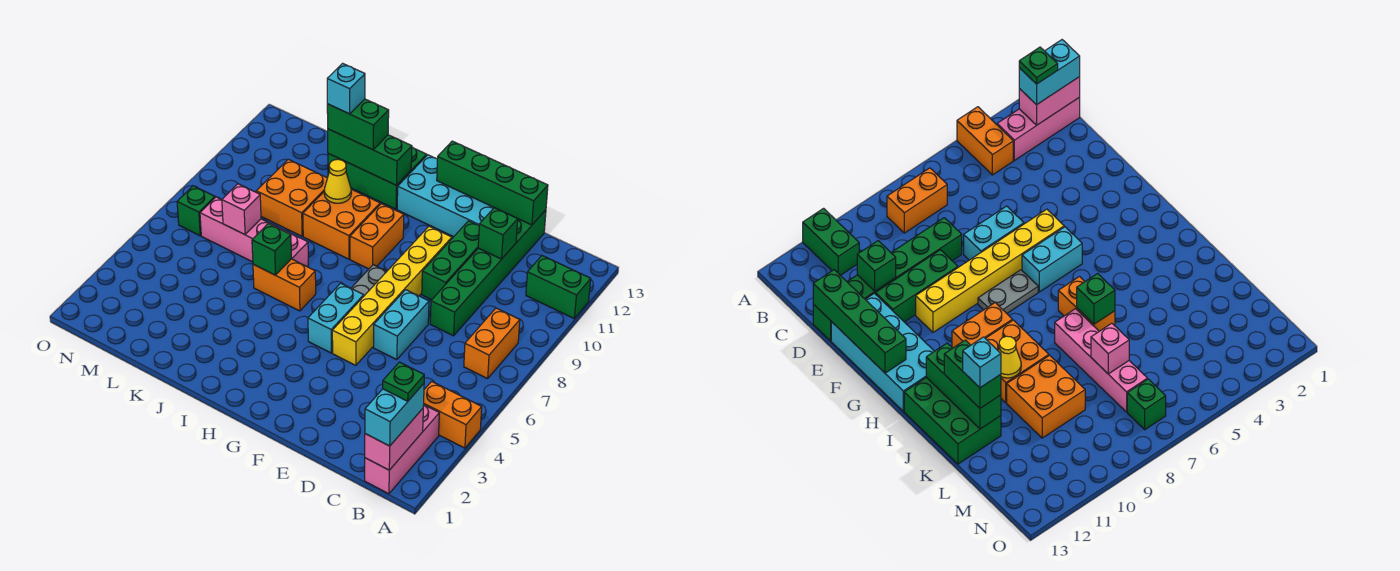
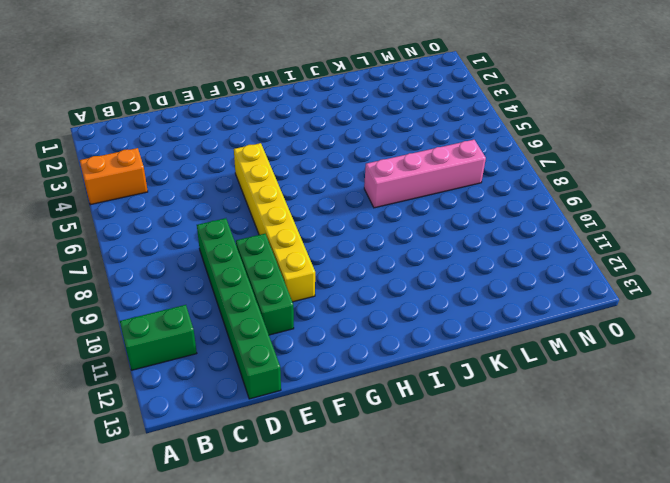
none -> pink 1x3 brick [365,405,439,494]
none -> orange 1x2 brick [464,308,520,379]
none -> cyan 1x2 brick [374,290,429,360]

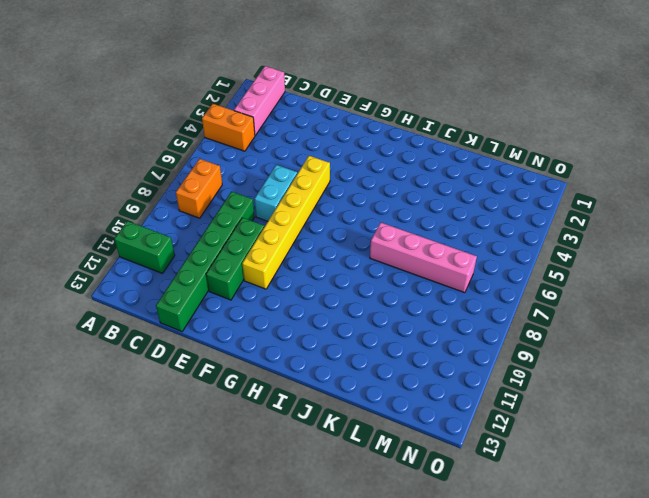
none -> cyan 2x4 brick [397,155,494,237]
none -> cyan 1x2 brick [308,283,364,353]
none -> grey 1x2 plate [351,265,387,296]

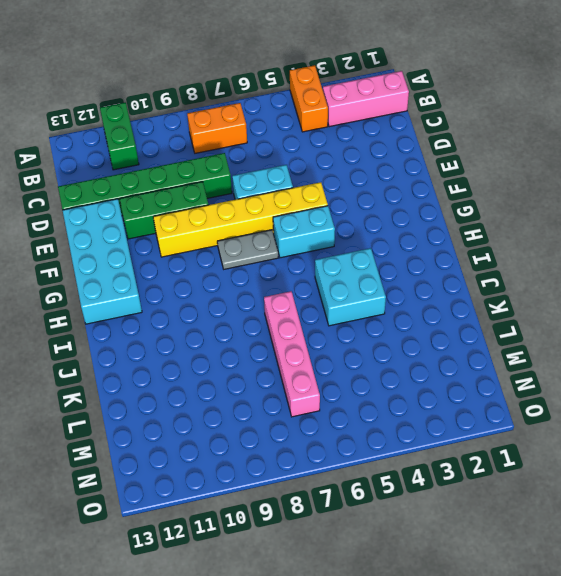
cyan 2x2 brick [315,248,386,326] -> none
none -> orange 1x2 brick [350,204,404,269]
none -> orange 1x2 brick [253,259,316,311]
none -> orange 2x2 brick [303,189,380,259]

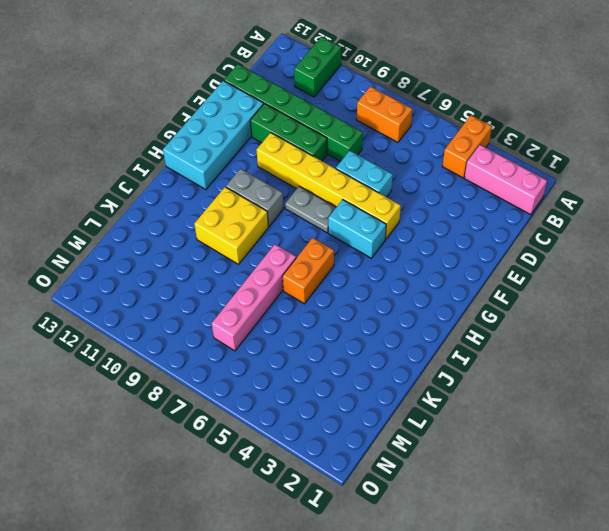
grey 1x2 brick [226,169,283,226] -> orange 1x2 brick [350,204,404,269]
yellow 2x2 brick [194,187,268,264] -> orange 2x2 brick [303,189,380,259]
none -> green 2x3 brick [328,147,427,209]
none -> orange 2x2 brick [256,159,327,236]
none -> green 1x1 brick [177,186,215,236]

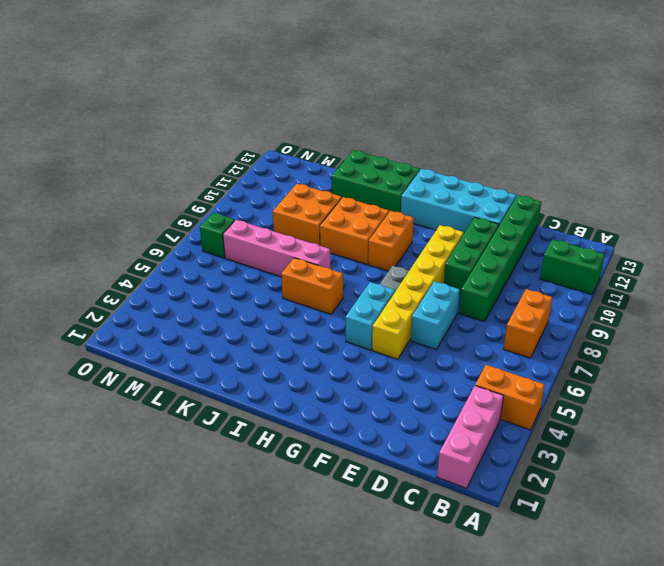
none -> pink 1x2 brick [365,409,423,470]
none -> green 1x1 brick [478,208,518,259]
none -> green 1x4 brick [437,141,548,225]

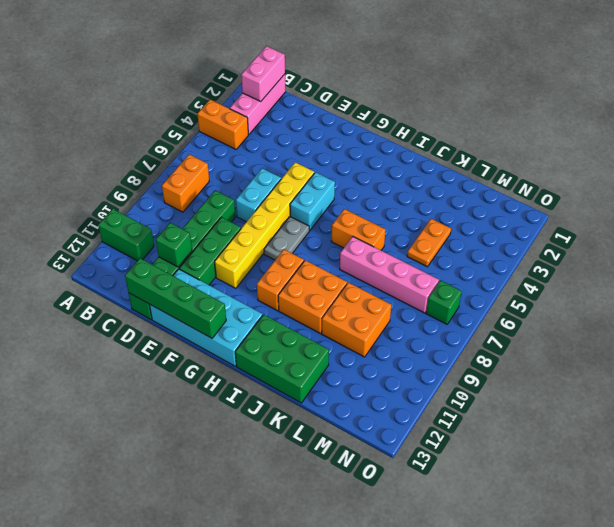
orange 1x2 plate [407,219,451,267] -> none
none -> green 1x3 brick [328,129,412,185]
none -> green 1x1 brick [252,224,291,275]
none -> yellow 1x1 cone [324,159,351,203]

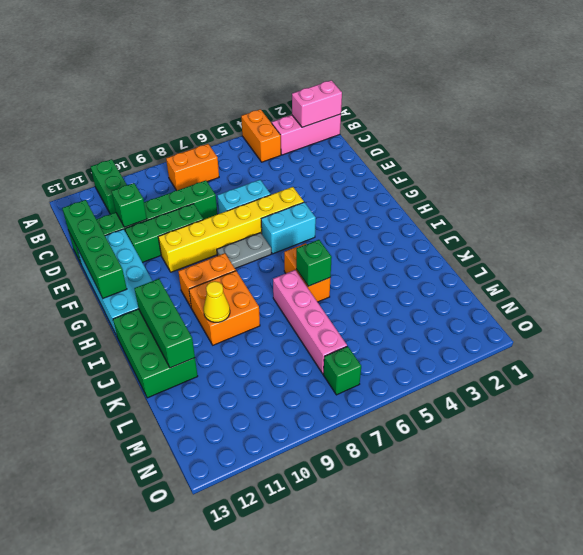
none -> orange 2x2 brick [256,159,327,236]
none -> pink 1x1 brick [222,184,261,235]
none -> cyan 1x2 brick [365,384,424,446]

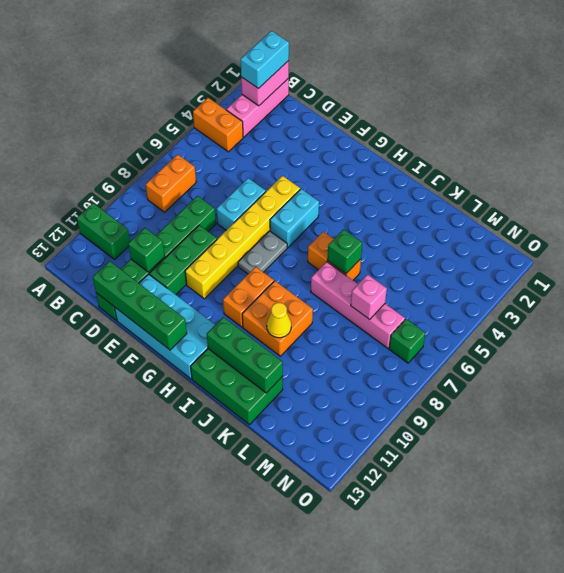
none -> orange 2x2 brick [256,159,327,236]
none -> green 1x2 brick [327,99,389,150]
none -> green 1x1 plate [383,362,424,401]

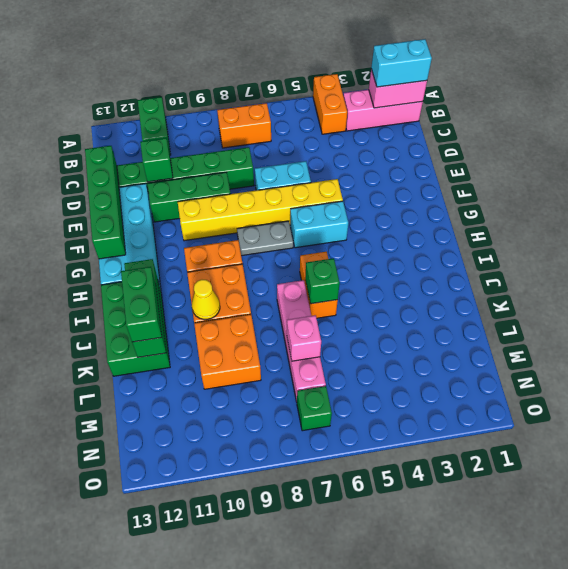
none -> green 1x1 plate [383,362,424,401]
none -> cyan 1x1 brick [327,63,365,114]

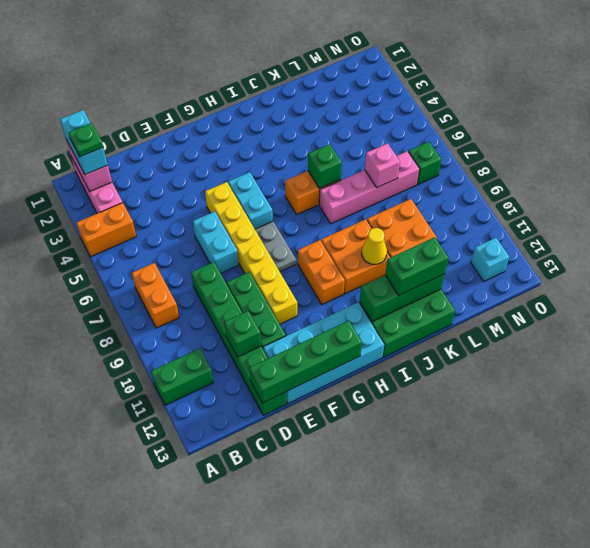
cyan 1x1 brick [471,238,509,281] -> cyan 1x1 brick moved to [327,63,365,114]

